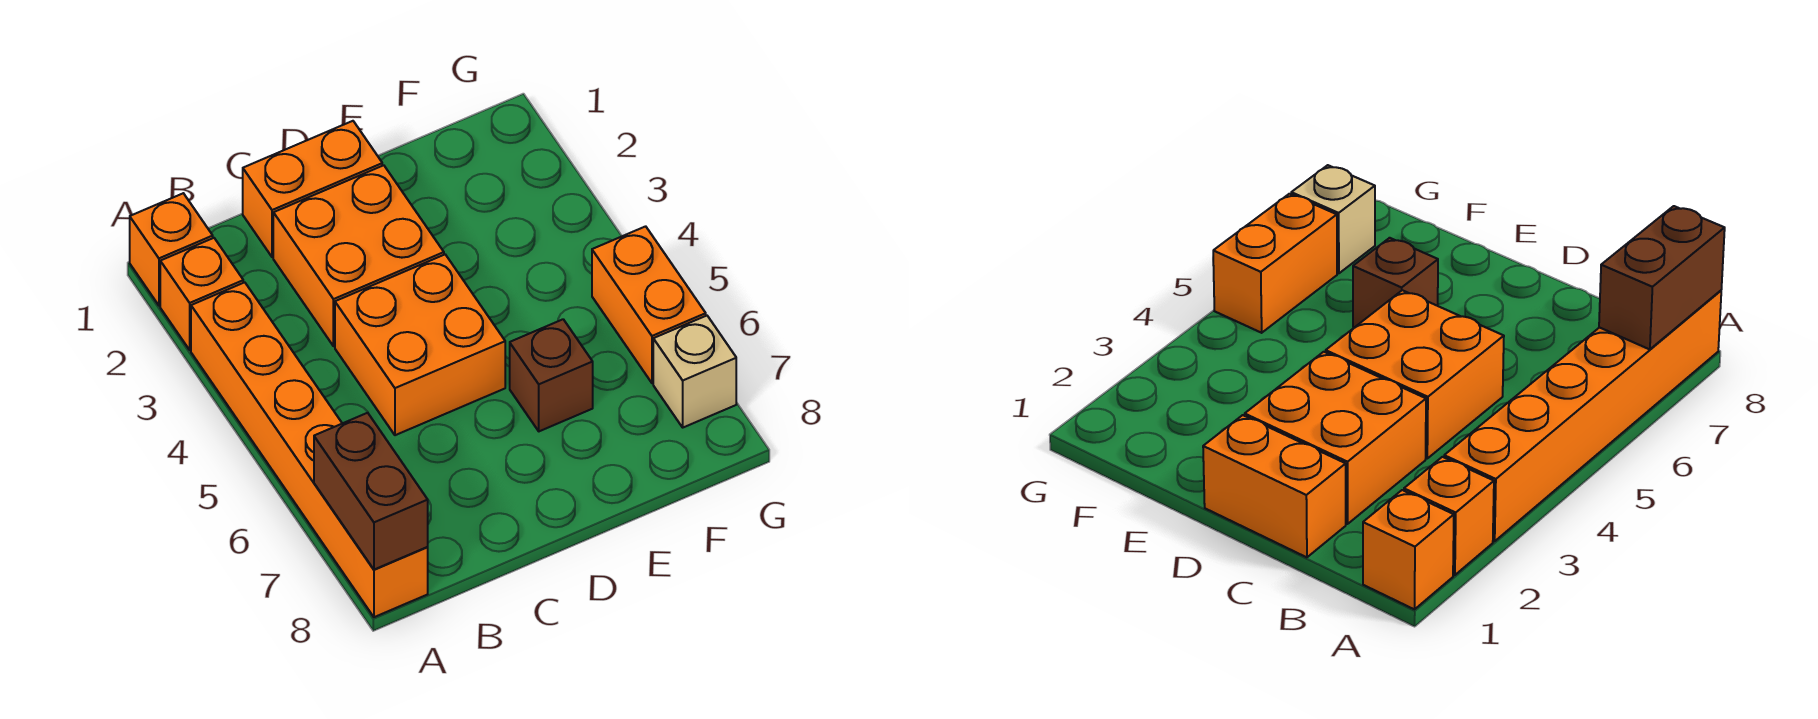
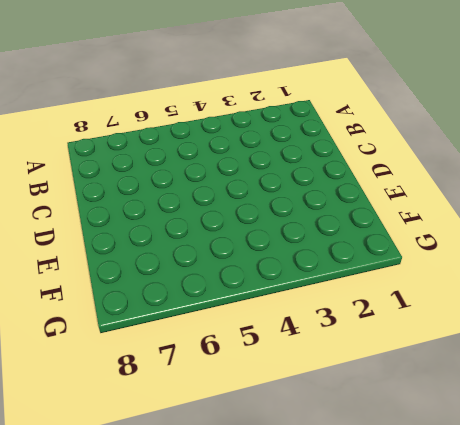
none -> orange 1x1 brick [130,193,213,305]
none -> orange 1x1 brick [160,238,243,350]

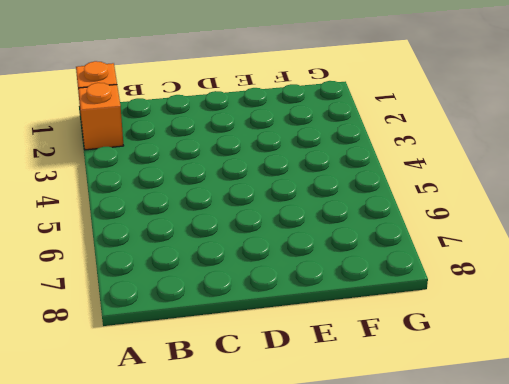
none -> orange 1x6 brick [191,282,428,617]
none -> orange 1x2 brick [243,121,382,257]

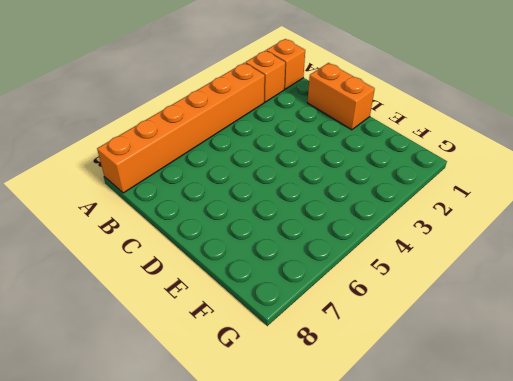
none -> orange 2x2 brick [273,165,444,346]
none -> orange 2x2 brick [335,255,505,435]

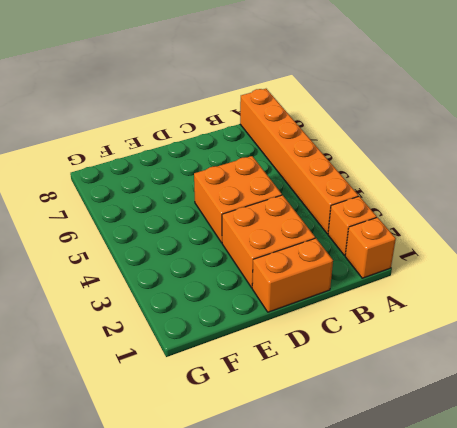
none -> brown 1x1 brick [510,319,593,431]
none -> orange 1x2 brick [592,226,706,383]

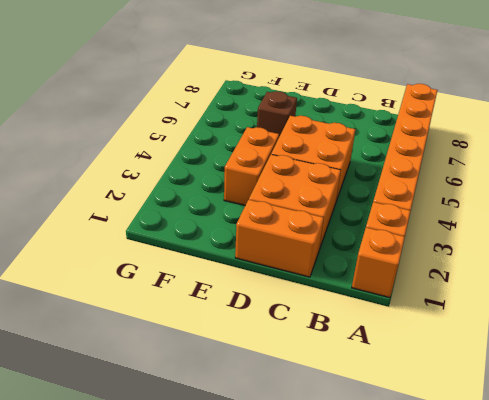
orange 1x2 brick [224,127,279,205] -> orange 1x2 brick moved to [592,226,706,383]
none -> tan 1x1 brick [653,316,736,427]
none -> brown 1x2 brick [314,413,428,570]

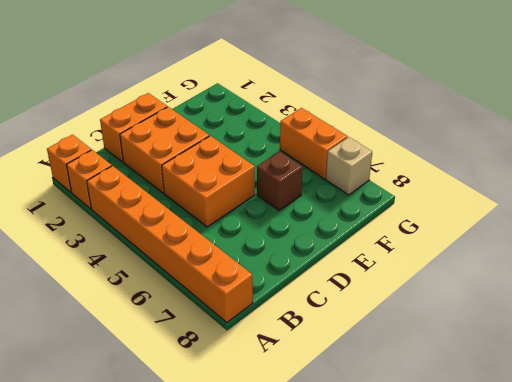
none -> brown 1x2 brick [314,413,428,570]

